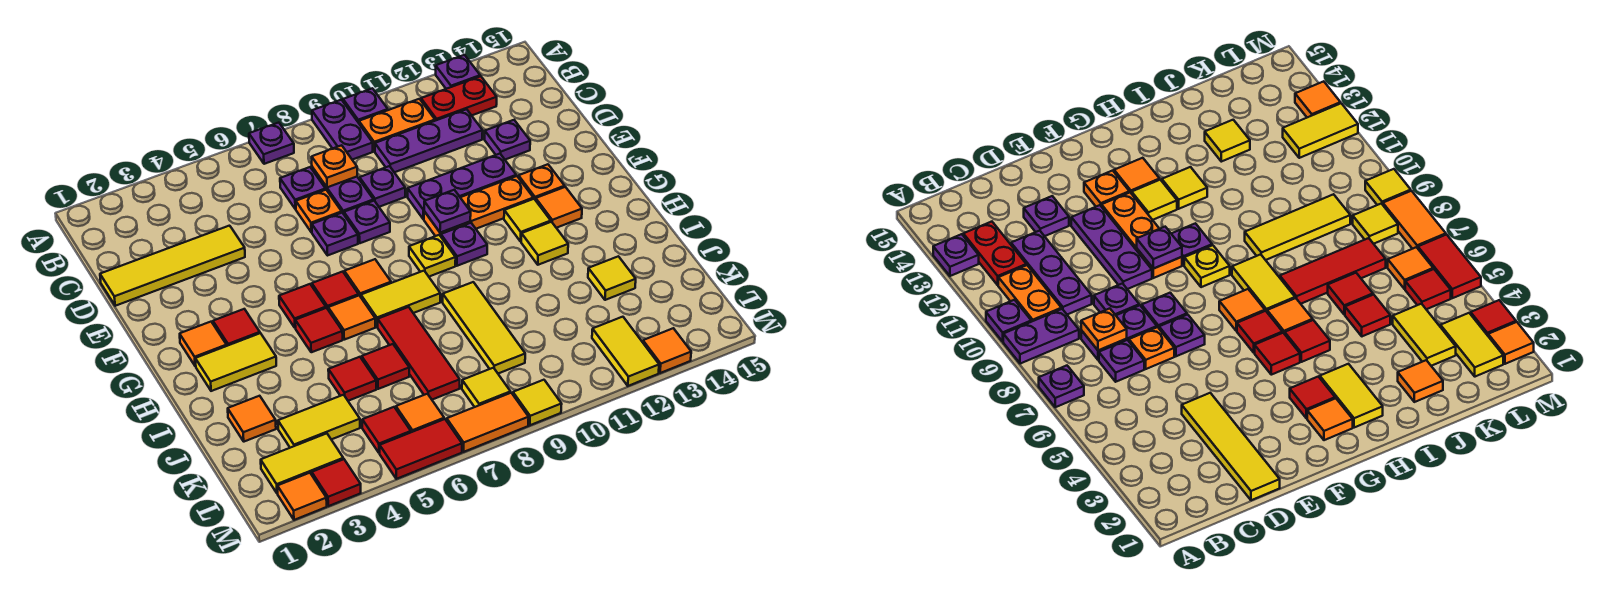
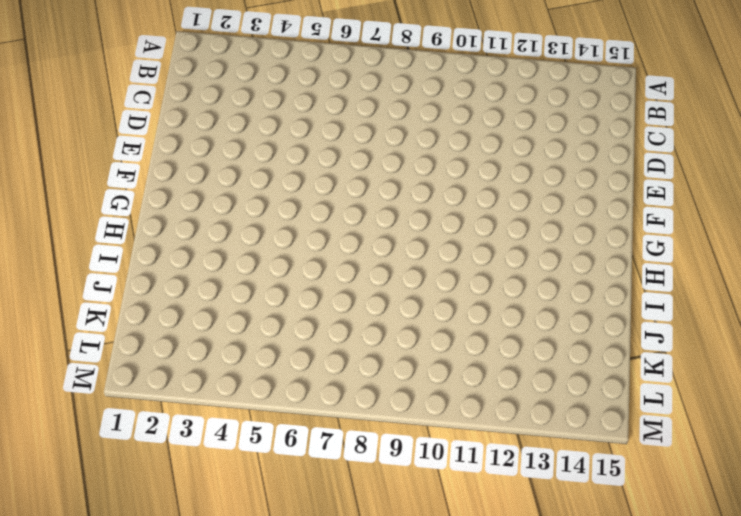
none -> purple 1x1 plate [249,123,294,164]
none -> purple 1x2 plate [312,100,373,160]
none -> purple 1x1 plate [343,88,388,123]
none -> purple 1x1 plate [436,55,480,89]

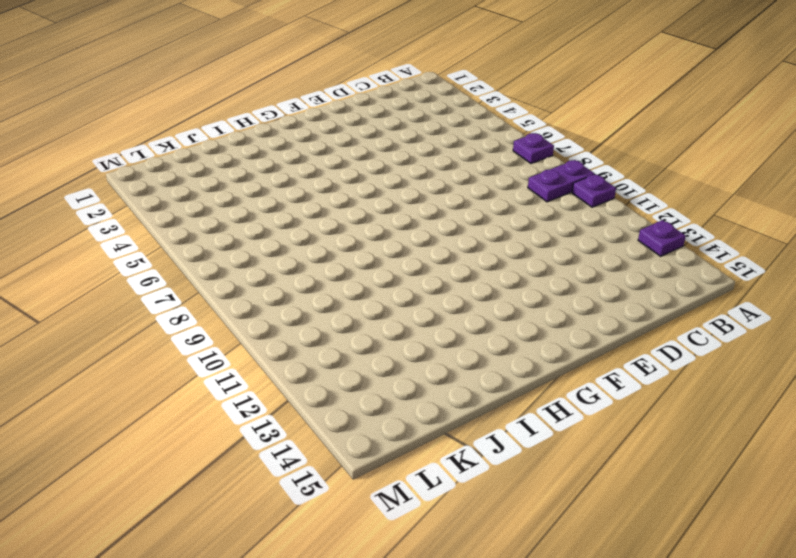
none -> orange 1x2 plate [359,99,435,151]
none -> red 1x2 plate [421,76,497,121]
none -> purple 1x1 plate [280,167,326,209]
none -> purple 1x2 plate [312,167,374,214]

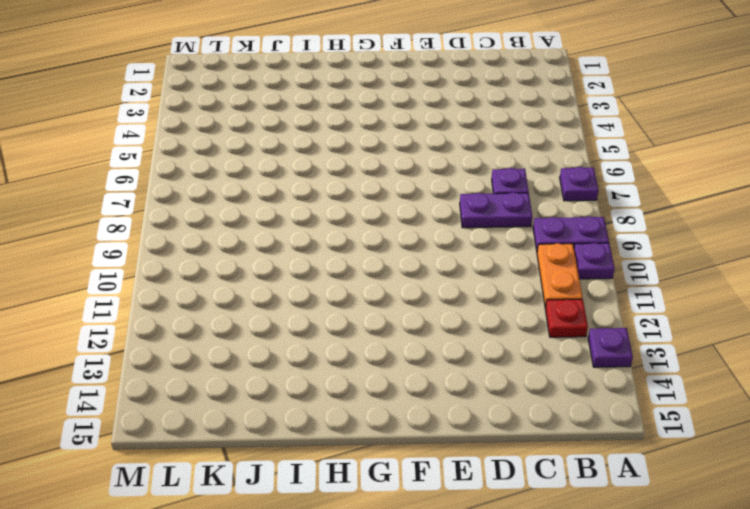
red 1x1 plate [545,299,588,337] -> red 1x2 plate [421,76,497,121]
none -> purple 1x3 plate [375,109,483,172]
none -> yellow 1x4 tile [100,226,245,306]
none -> orange 1x1 plate [296,190,342,232]
none -> purple 1x1 plate [360,166,405,207]

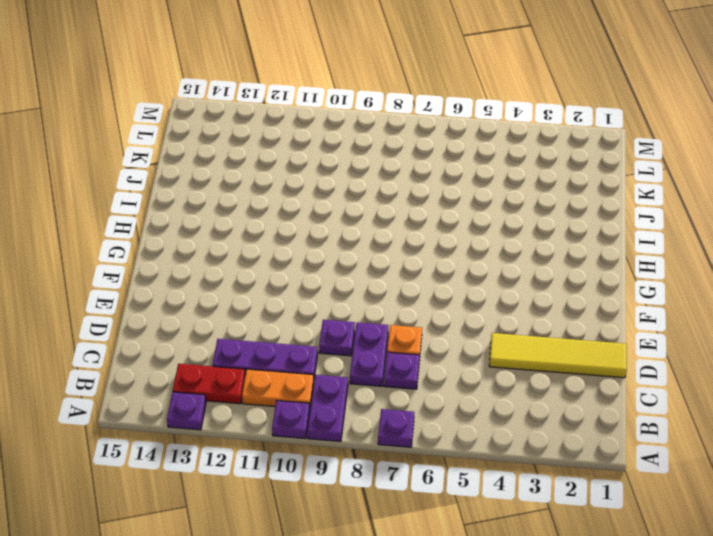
none -> purple 1x1 plate [485,120,530,160]
none -> purple 1x1 plate [312,213,358,256]
none -> purple 1x1 plate [344,201,390,243]
none -> purple 1x3 plate [408,154,516,219]

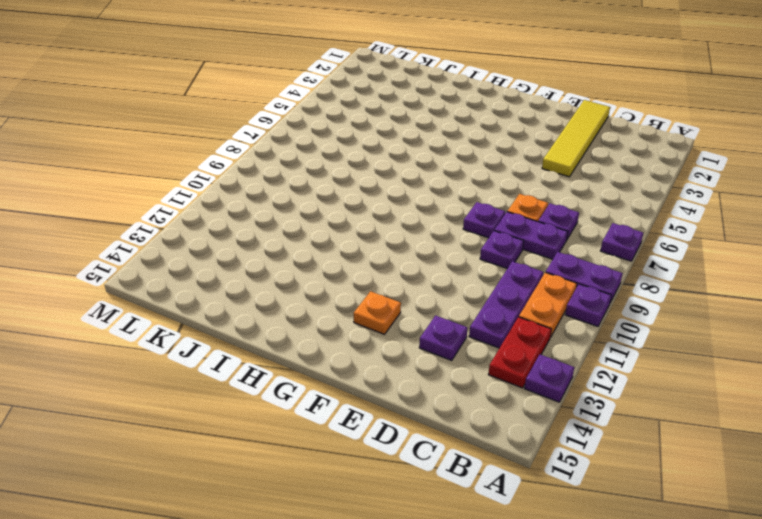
none -> purple 1x1 plate [312,213,358,256]
none -> purple 1x3 plate [408,154,516,219]
none -> orange 1x3 plate [424,176,533,236]
none -> orange 1x1 tile [180,322,227,366]

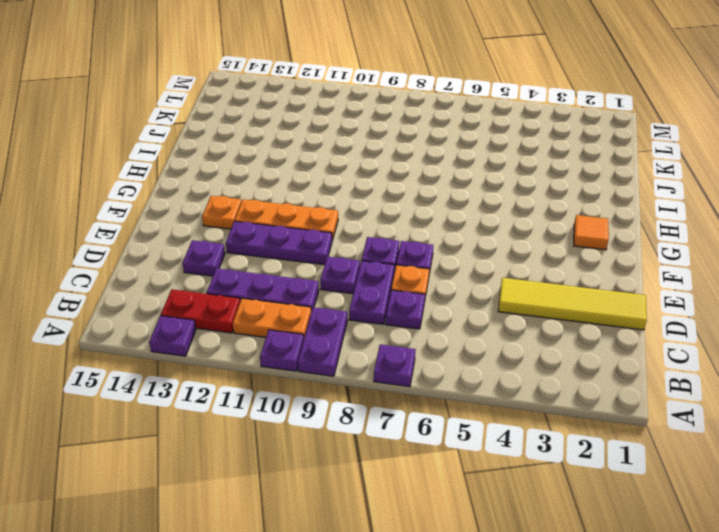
none -> red 1x1 tile [213,309,260,346]
none -> red 1x1 tile [279,284,326,328]
none -> red 1x1 tile [312,272,359,309]
none -> orange 1x1 tile [344,259,391,297]

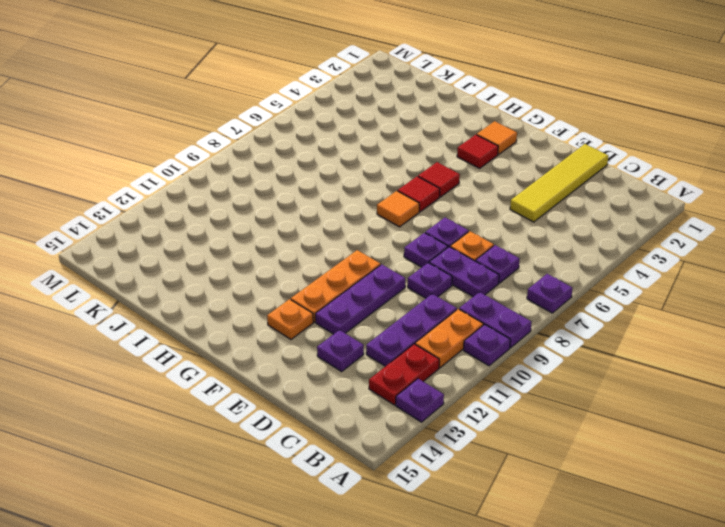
none -> yellow 1x1 plate [409,235,456,277]
none -> purple 1x1 plate [441,223,487,266]
none -> yellow 1x1 tile [504,199,551,241]
none -> orange 1x1 tile [536,187,582,228]

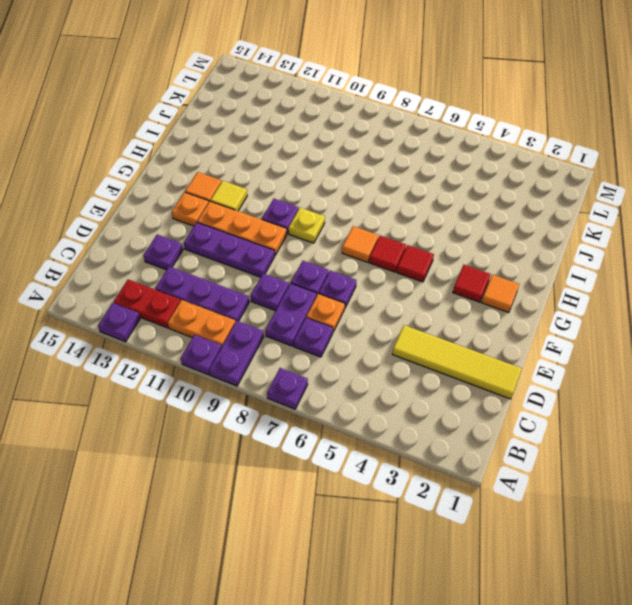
none -> yellow 1x2 tile [195,333,276,391]
none -> red 1x1 tile [295,308,343,352]
none -> orange 1x1 tile [328,296,375,340]
none -> yellow 1x2 tile [361,271,440,327]

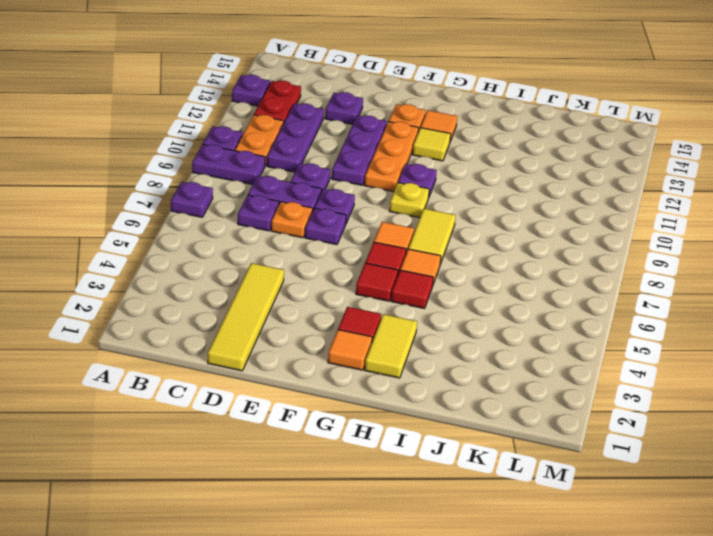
none -> yellow 1x1 tile [521,222,568,265]
none -> red 1x3 tile [378,307,460,400]
none -> yellow 1x3 tile [443,282,525,373]
none -> orange 1x1 tile [228,396,276,442]

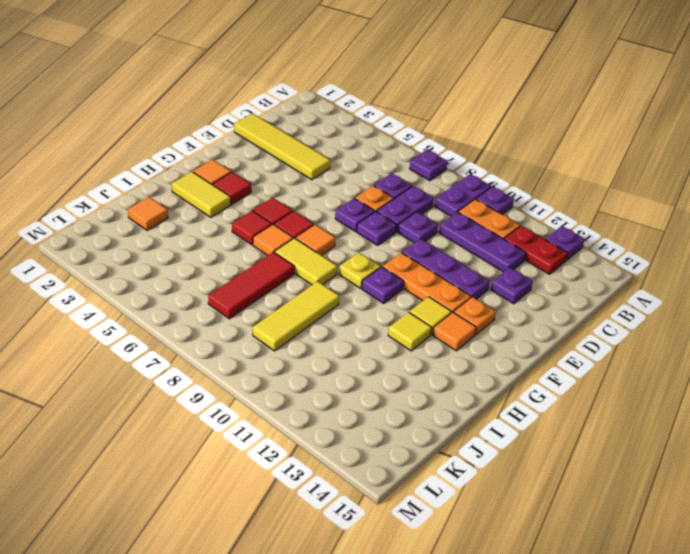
none -> red 1x1 tile [328,357,376,401]
none -> red 1x1 tile [362,344,409,389]
none -> yellow 1x1 tile [588,256,636,300]
none -> yellow 1x2 tile [278,395,360,448]

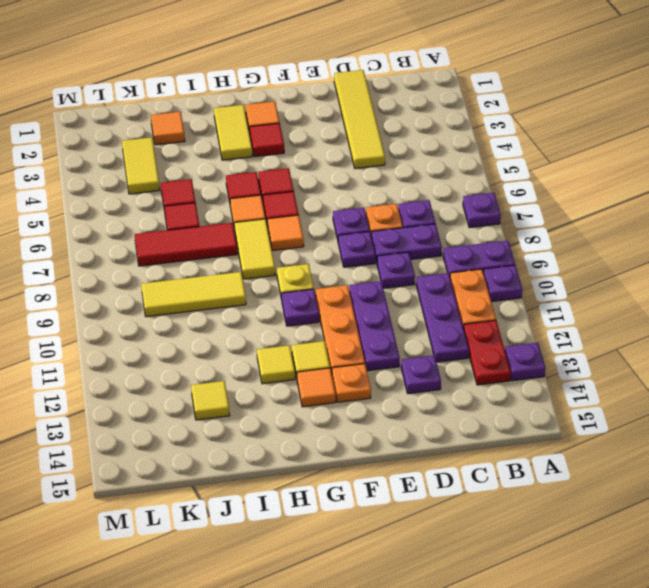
none -> yellow 1x2 tile [261,433,343,494]
none -> red 1x1 tile [362,407,411,453]
none -> orange 1x1 tile [396,394,444,432]
none -> yellow 1x1 tile [462,368,511,407]

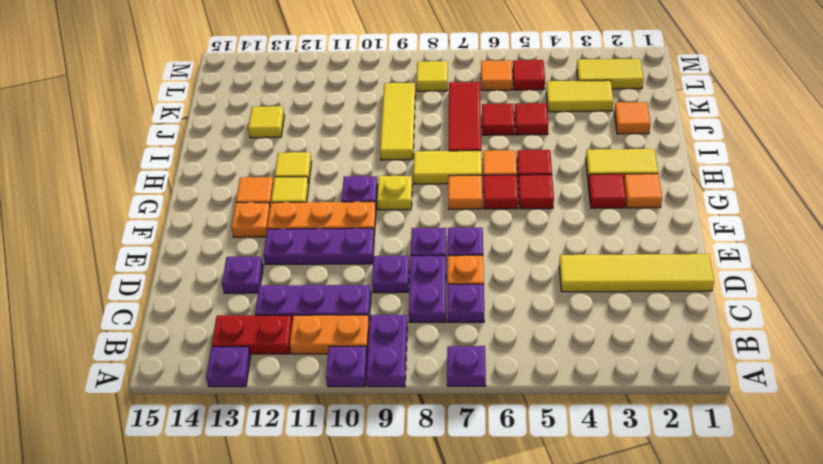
none -> yellow 1x2 tile [592,317,659,386]
none -> orange 1x1 tile [277,473,327,520]
none -> red 1x1 tile [312,459,361,506]
none -> red 1x2 tile [380,419,462,479]

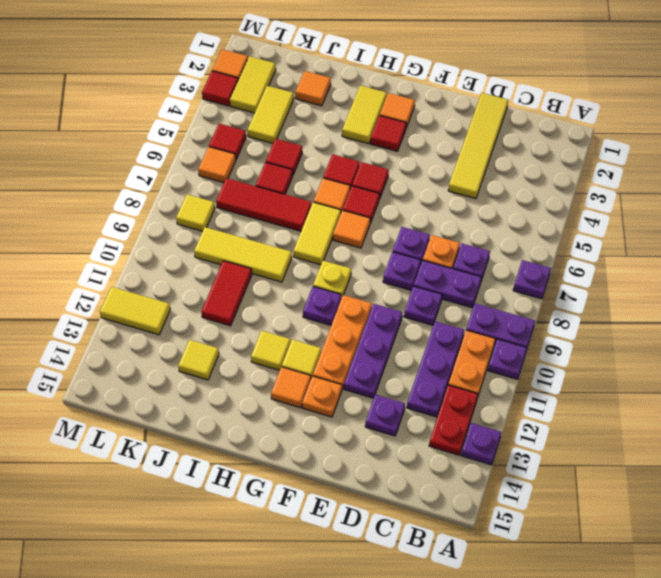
red 1x2 tile [201,261,252,326] -> red 1x2 tile moved to [380,419,462,479]
none -> orange 1x2 tile [447,393,529,452]
none -> yellow 1x1 tile [513,380,562,425]
none -> orange 1x1 tile [643,328,691,373]
none -> orange 1x1 plate [312,145,357,187]

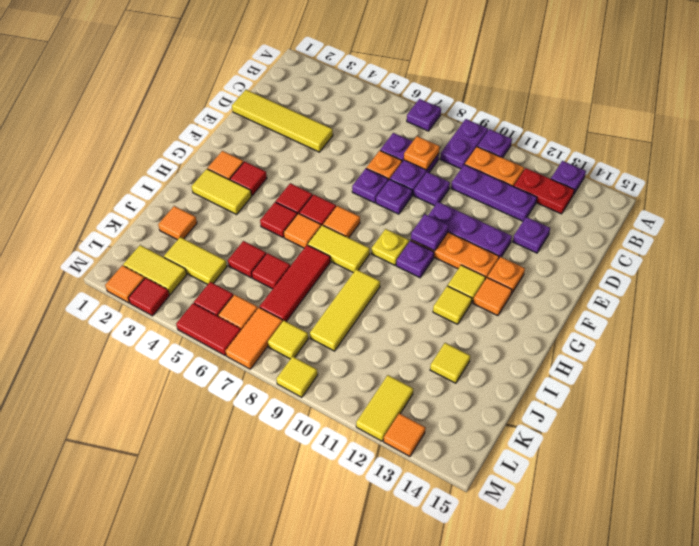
orange 1x2 tile [226,307,283,369] -> orange 1x2 tile turned to [447,393,529,452]

